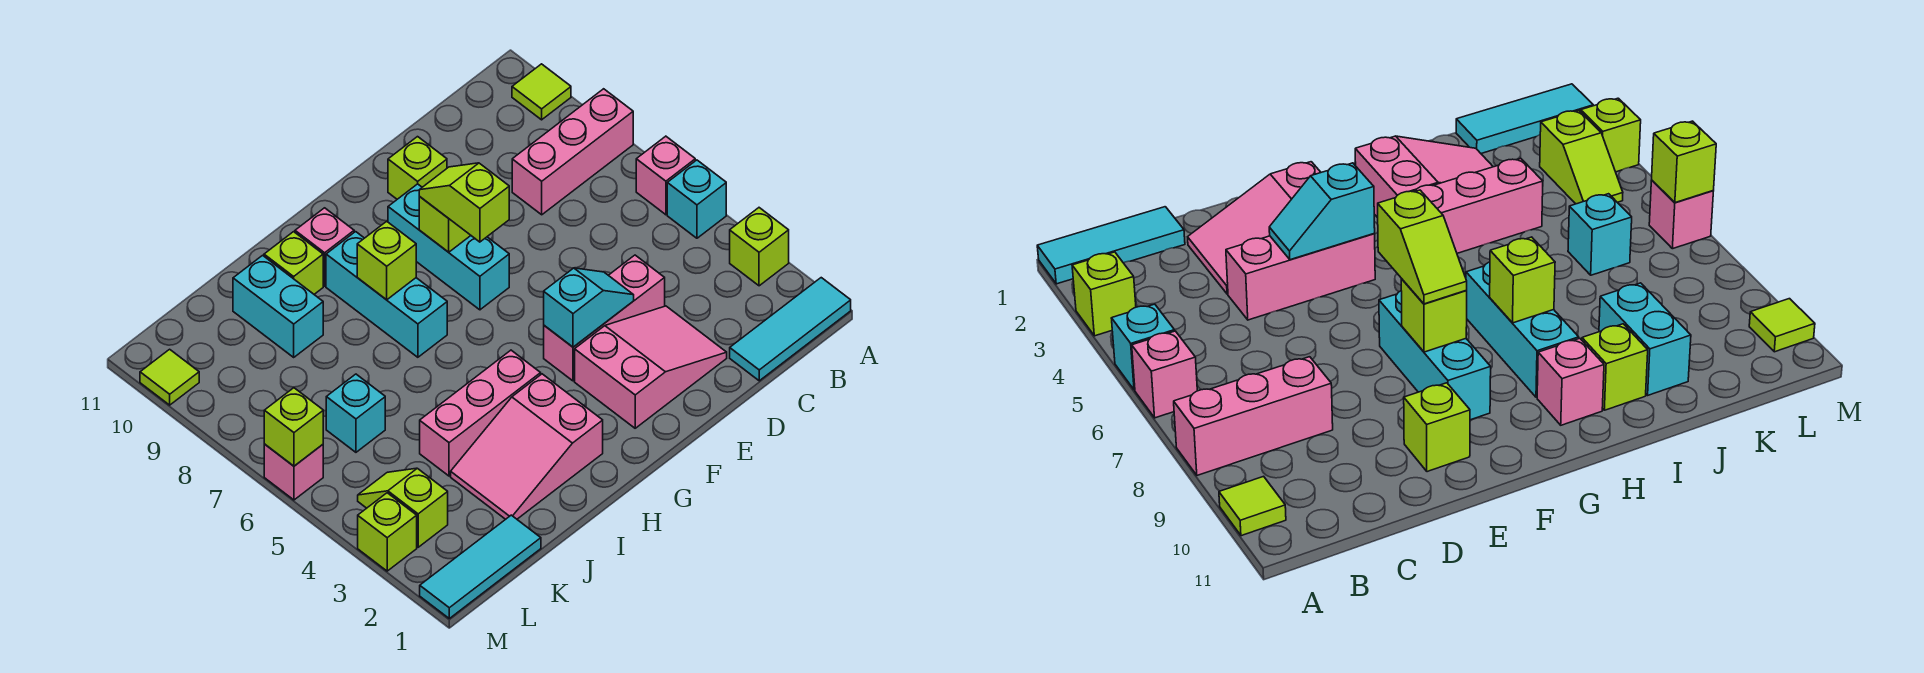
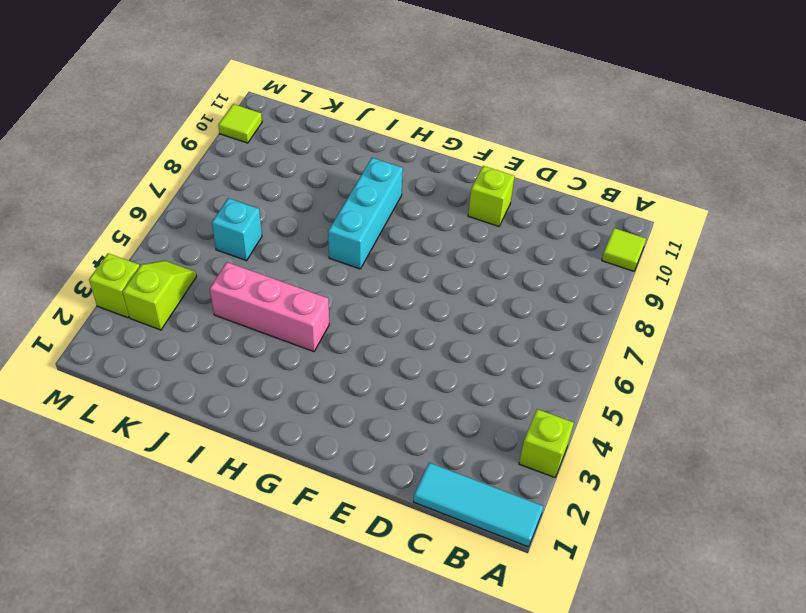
none -> cyan 1x1 brick [667,160,726,238]
none -> pink 1x1 brick [636,136,695,215]
none -> pink 1x3 brick [512,89,633,215]

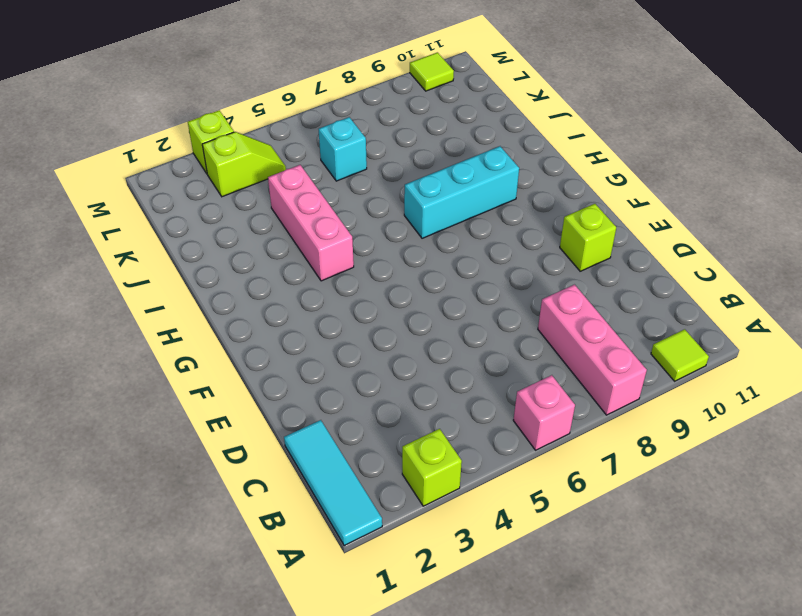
none -> cyan 1x1 brick [667,160,726,238]
none -> pink 2x3 slope [575,306,727,428]
none -> pink 1x3 brick [544,255,665,381]

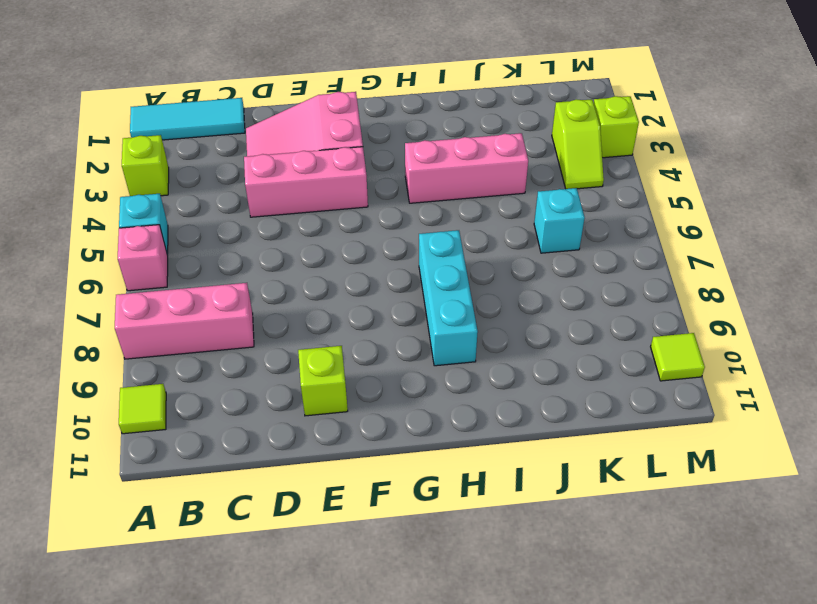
none -> cyan 1x3 brick [388,184,509,310]
none -> pink 2x3 slope [451,374,603,519]
none -> pink 1x1 brick [295,208,354,286]

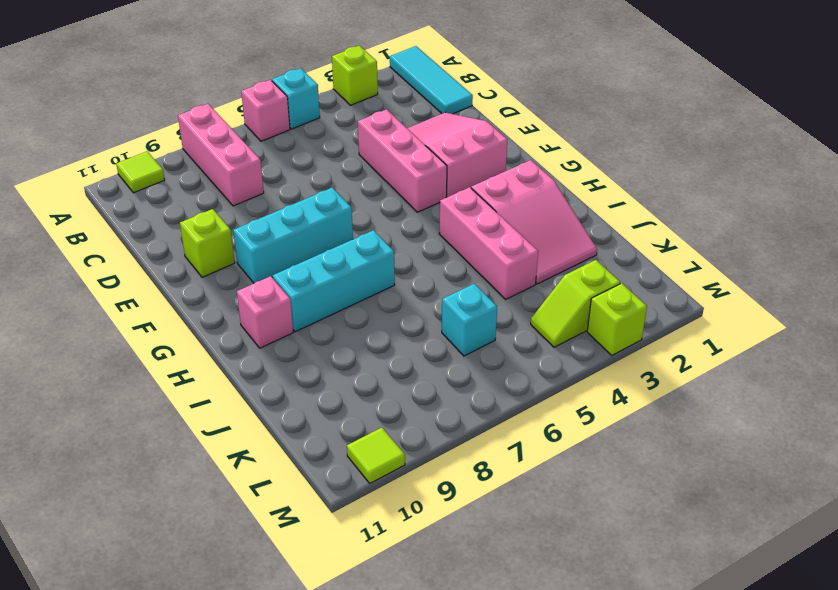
none -> lime 1x1 brick [264,232,323,294]
none -> cyan 1x2 brick [233,255,323,357]
none -> cyan 1x3 tile [420,515,541,618]

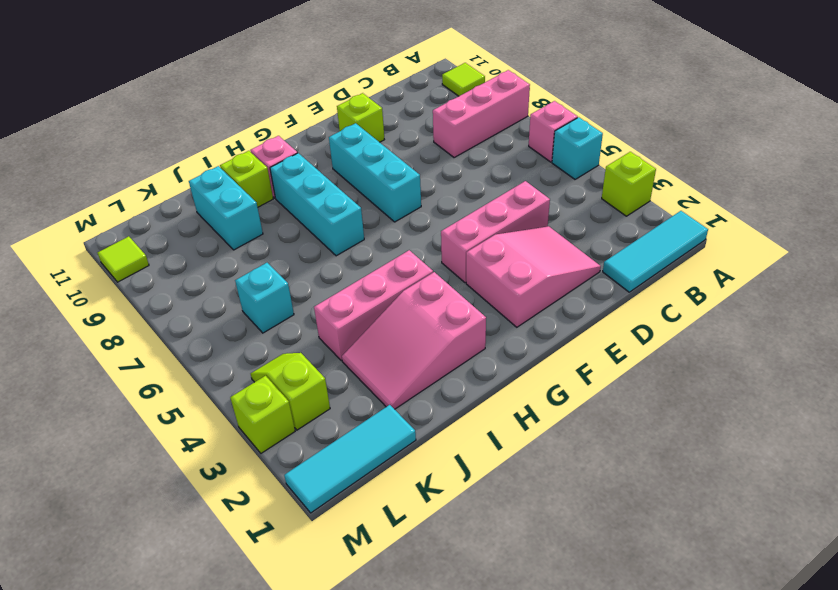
none -> pink 1x1 brick [264,444,323,500]
none -> cyan 1x2 slope [544,268,634,347]
none -> lime 1x1 brick [419,197,471,252]

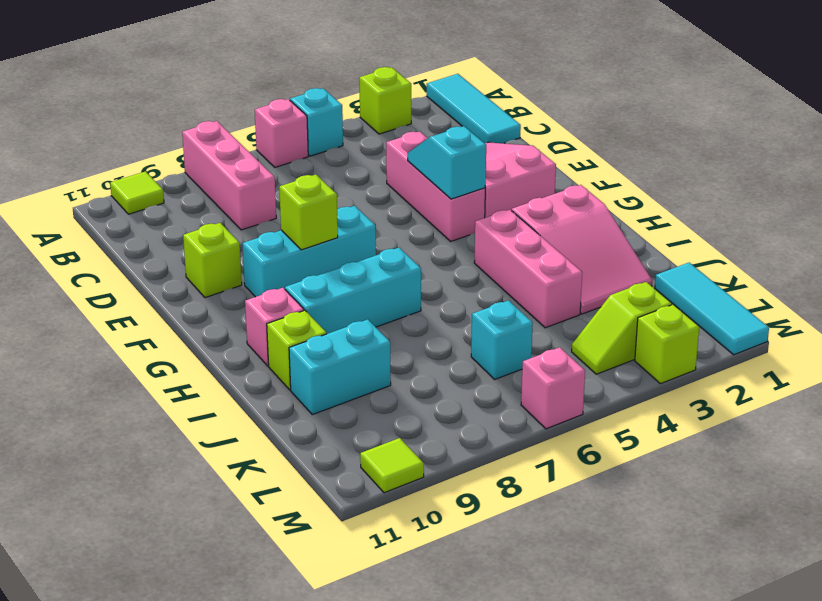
none -> lime 1x1 brick [357,221,416,300]
none -> lime 1x1 brick [264,388,323,466]
none -> lime 1x2 slope [419,163,509,242]

